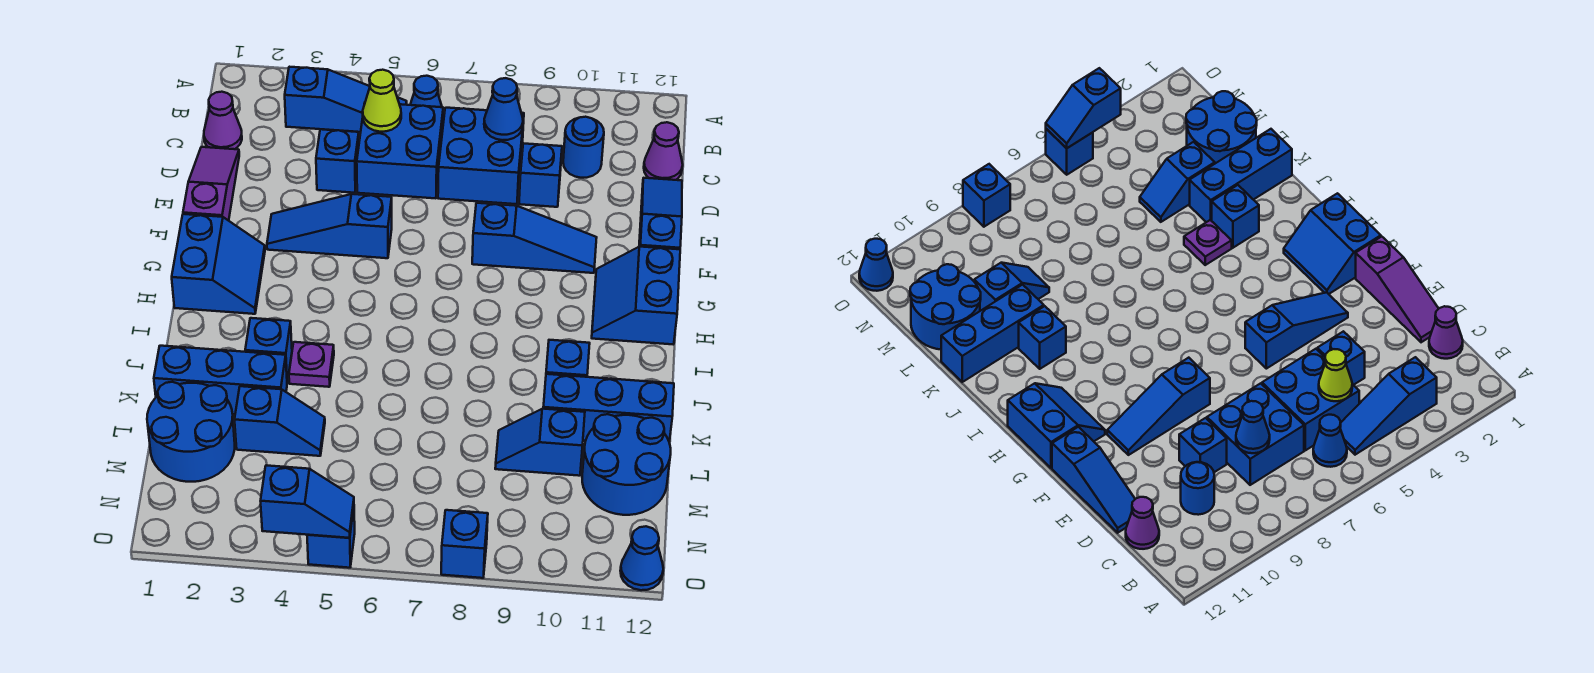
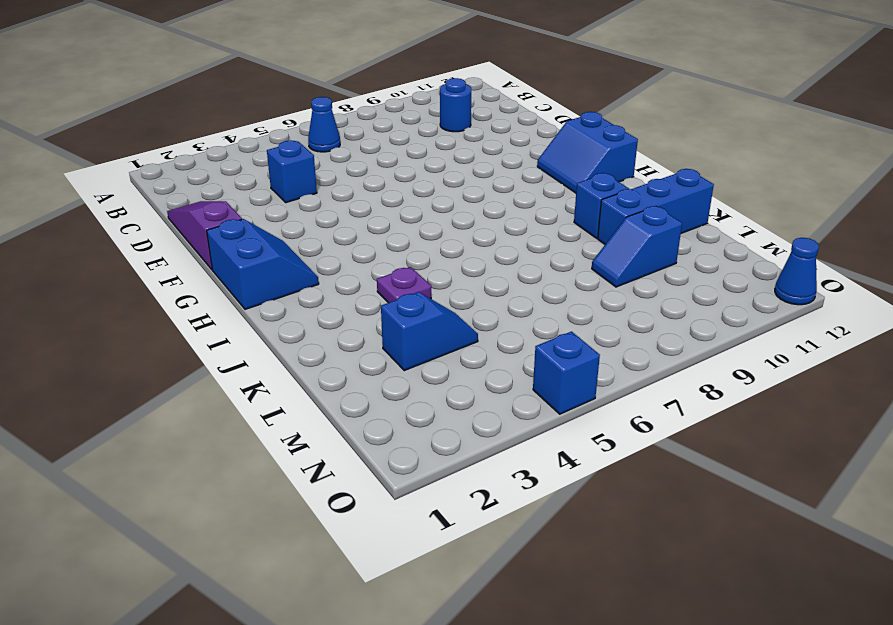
none -> blue 1x3 slope [285,67,407,132]
none -> purple 1x1 cone [204,92,242,149]
none -> blue 2x2 brick [357,103,443,198]
none -> blue 2x2 brick [438,108,524,204]

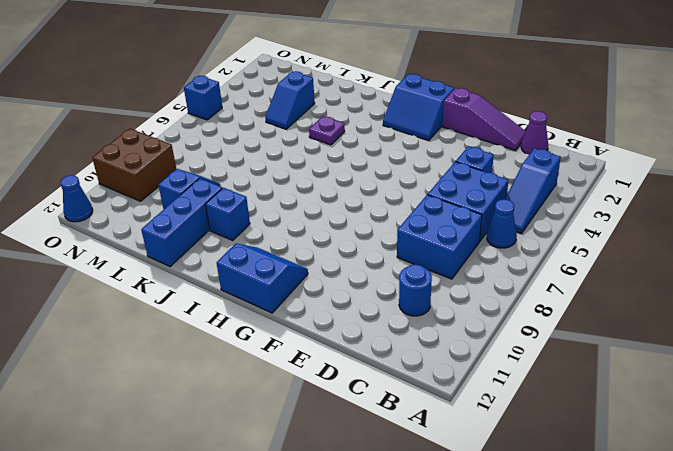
brown 2x2 brick [92,129,176,201] -> none
none -> purple 1x1 cone [644,122,683,180]
none -> blue 1x1 brick [519,144,562,207]
none -> blue 1x3 slope [639,178,682,249]
none -> blue 1x3 slope [267,194,392,258]

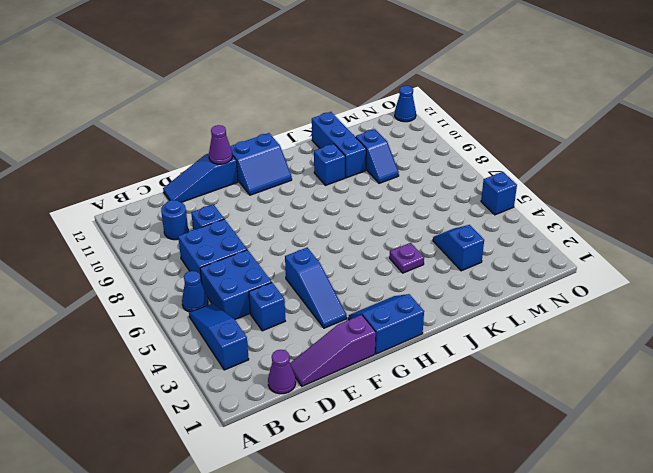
purple 1x1 cone [209,125,232,164] -> purple 1x1 cone moved to [644,122,683,180]
none -> blue 1x3 slope [472,203,597,273]
none -> blue 1x1 brick [245,318,292,383]
none -> blue 1x3 brick [154,346,287,414]
none -> blue 2x2 round brick [147,382,235,482]

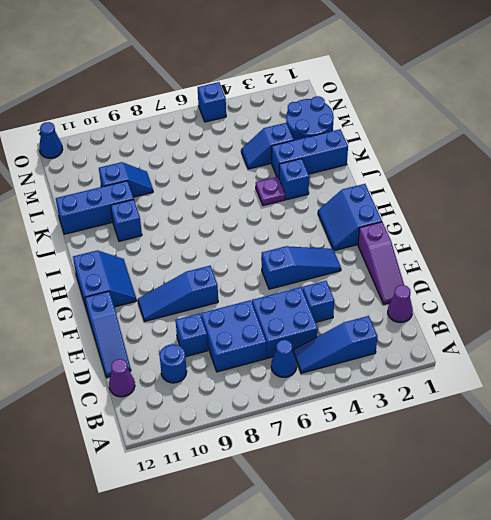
none -> blue 2x2 round brick [582,414,671,515]
none -> blue 1x1 brick [441,510,488,578]
none -> lime 1x1 cone [363,70,401,132]
none -> blue 1x1 cone [484,78,523,140]

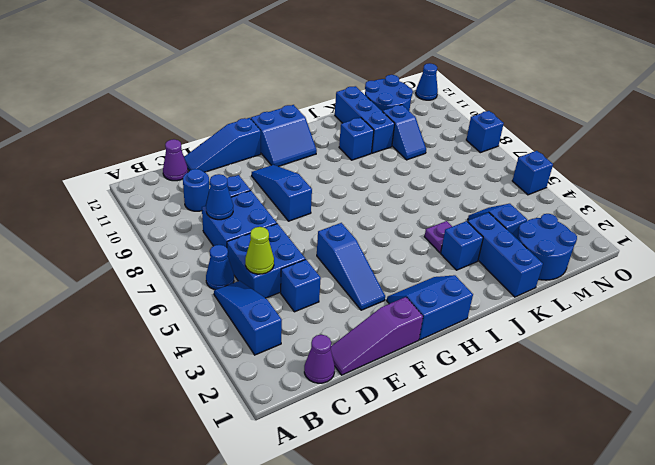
none -> blue 1x2 slope [261,465,354,538]

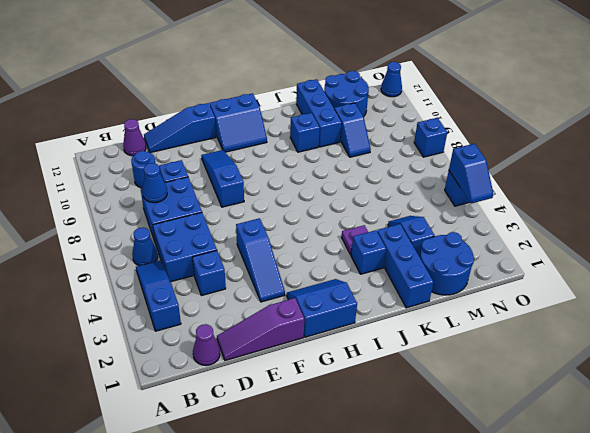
blue 1x2 slope [449,144,493,204] -> blue 1x2 slope turned to [261,465,354,538]
none -> lime 1x1 cone [363,70,401,132]

